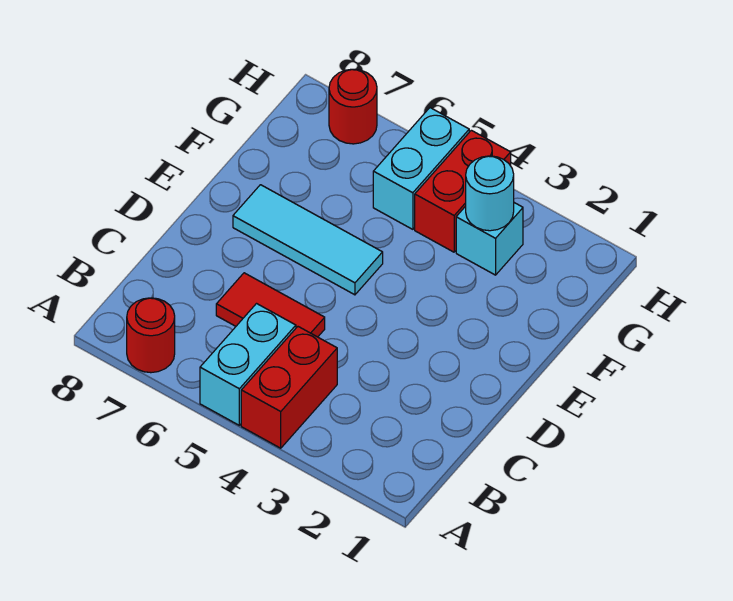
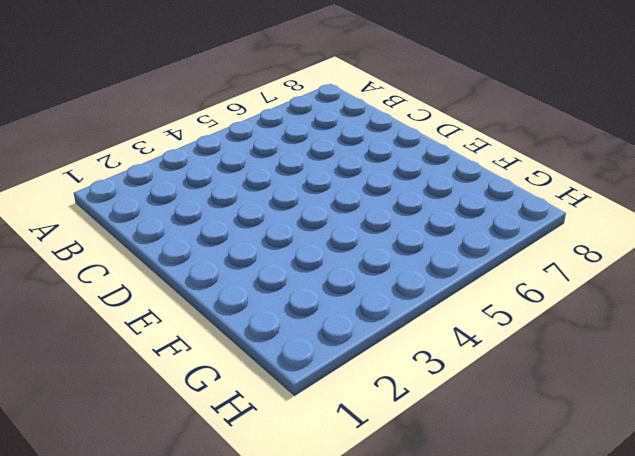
none -> red 1x2 brick [241,327,337,448]
none -> cyan 1x2 brick [200,304,296,425]

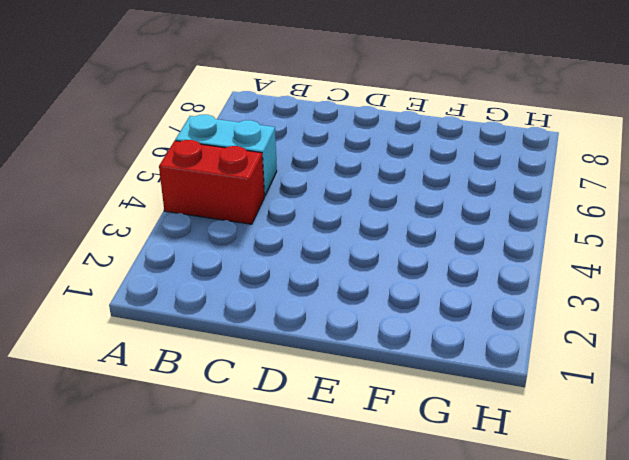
none -> red 1x1 round brick [127,298,175,373]
none -> red 1x2 tile [216,273,325,337]

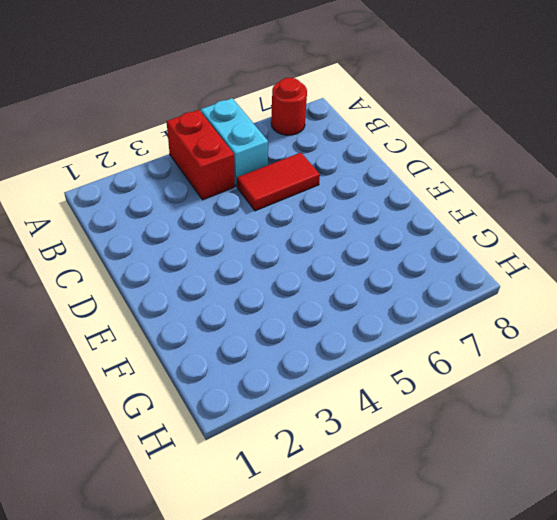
none -> cyan 1x3 tile [233,185,383,295]
none -> cyan 1x1 brick [456,203,523,275]

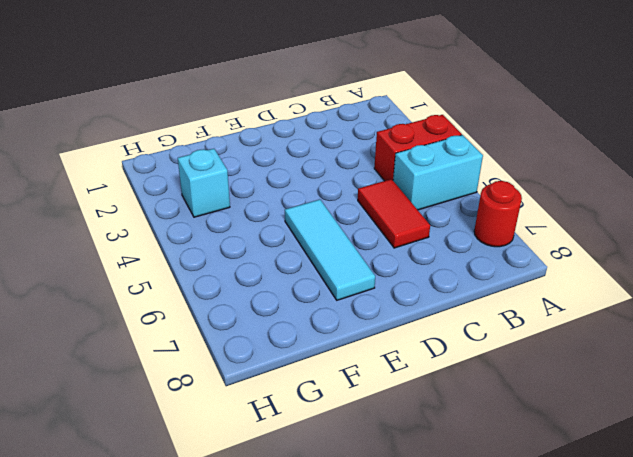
none -> red 1x2 brick [415,130,511,252]
none -> cyan 1x2 brick [373,108,469,229]

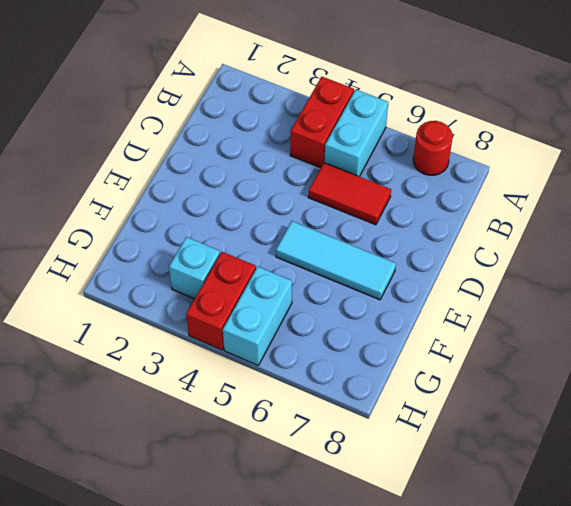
none -> red 1x1 round brick [329,69,377,144]
none -> cyan 1x1 round brick [466,156,514,231]

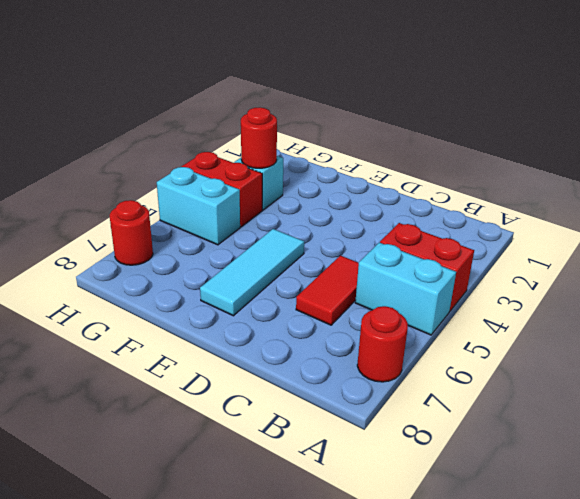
red 1x1 round brick [241,107,277,168] -> cyan 1x1 round brick [466,156,514,231]

